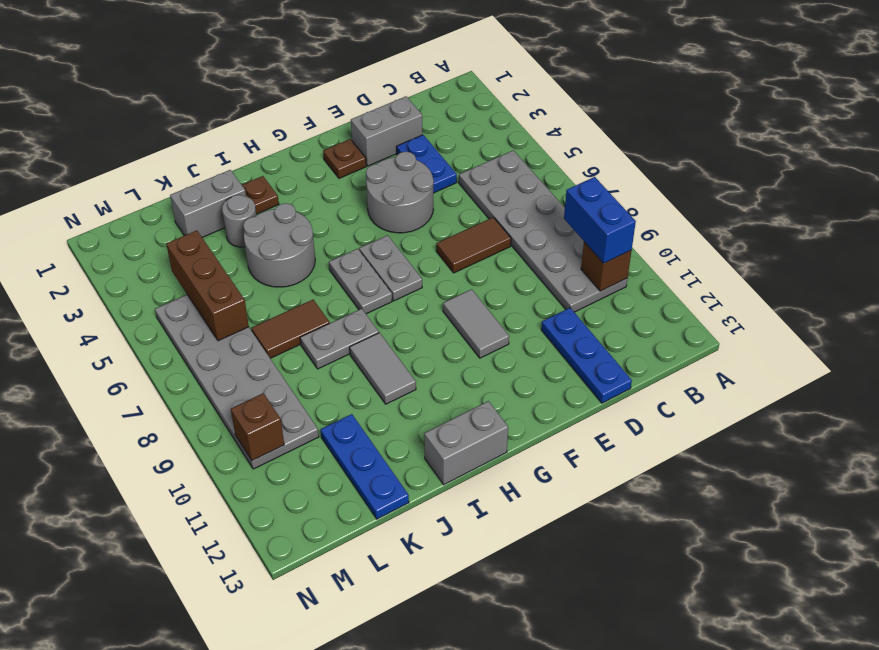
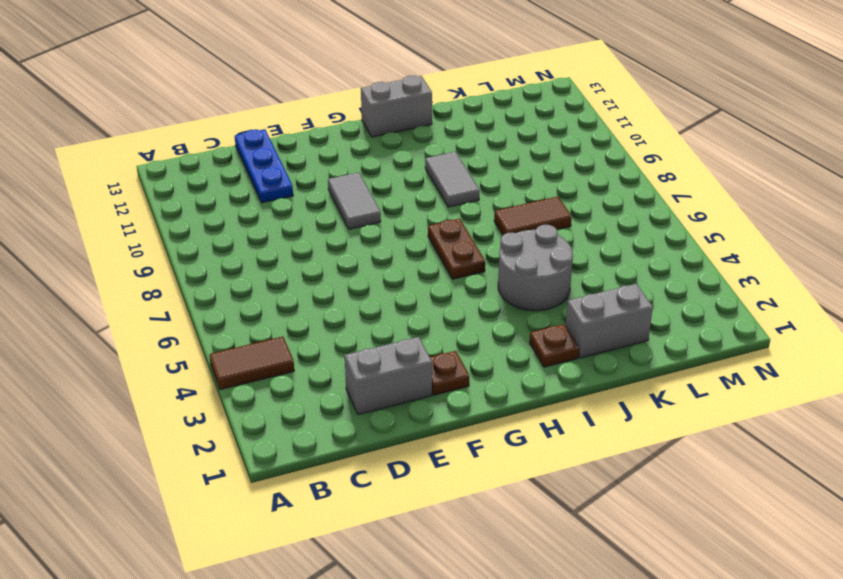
brown 1x2 tile [209,337,294,390] -> brown 1x2 tile moved to [436,217,511,273]
brown 1x2 plate [428,219,485,279] -> grey 1x2 plate [329,249,392,314]
none -> grey 2x6 plate [459,150,628,312]
none -> blue 1x2 plate [397,135,457,193]
none -> grey 2x2 round brick [366,152,434,233]

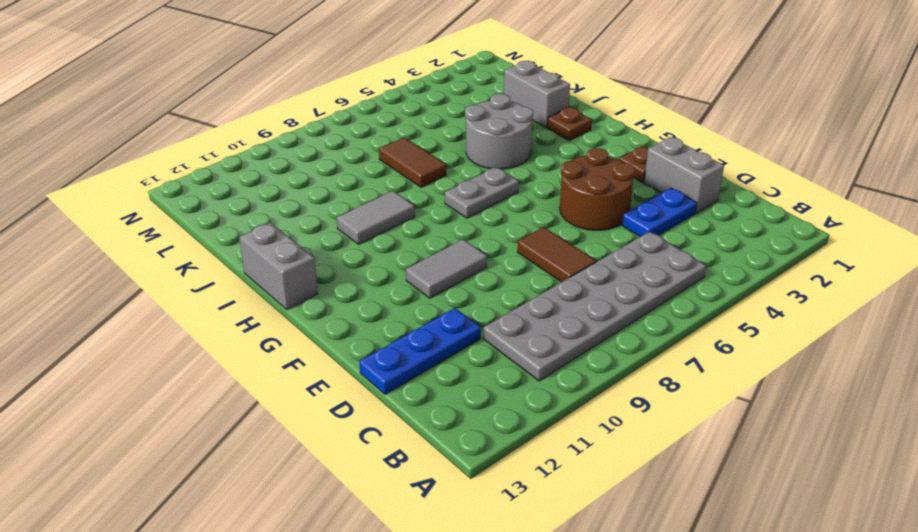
brown 2x2 round brick [560,148,635,230] -> grey 2x2 round brick [366,152,434,233]
none -> grey 1x2 plate [359,235,422,301]
none -> grey 1x2 plate [300,309,379,369]
none -> grey 1x1 round brick [222,195,256,247]

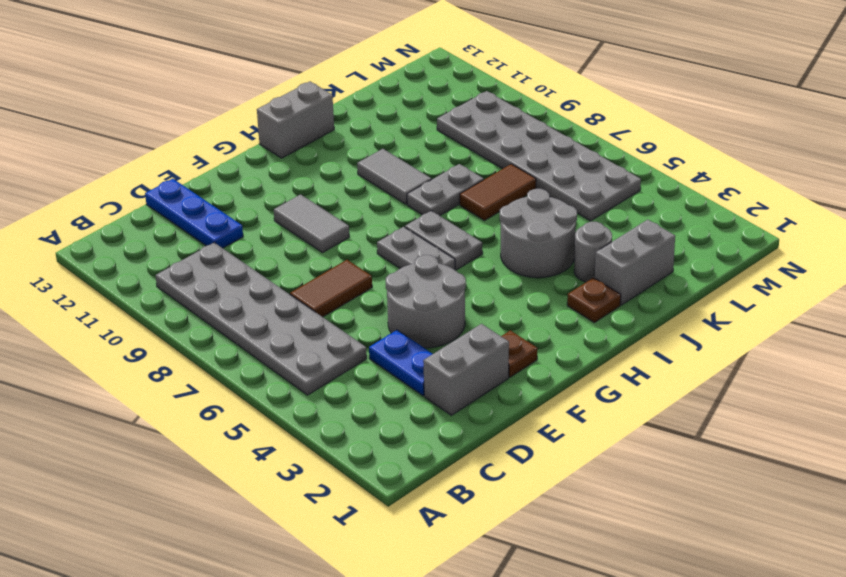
none -> blue 1x3 plate [321,414,409,519]
none -> brown 1x1 brick [581,242,632,291]
none -> brown 1x3 brick [166,231,249,341]

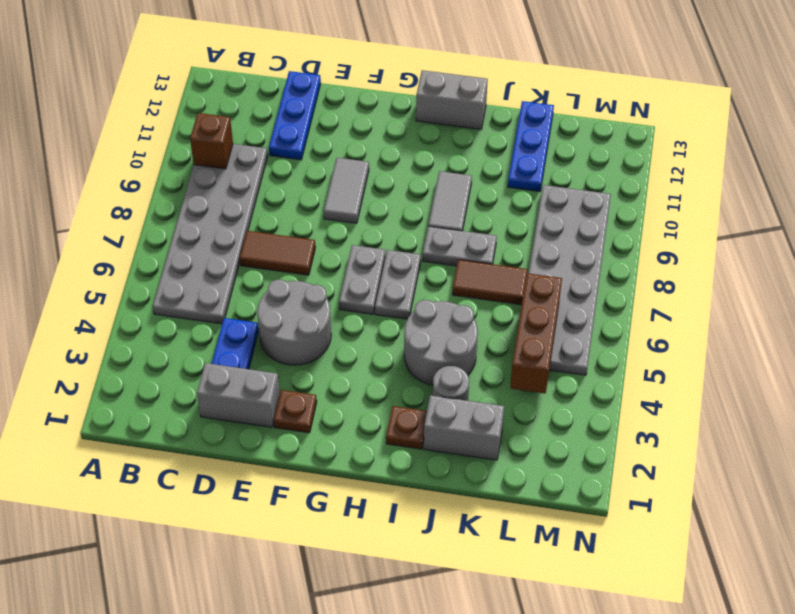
none -> brown 1x1 brick [231,393,284,461]
none -> blue 1x2 brick [564,177,636,263]

